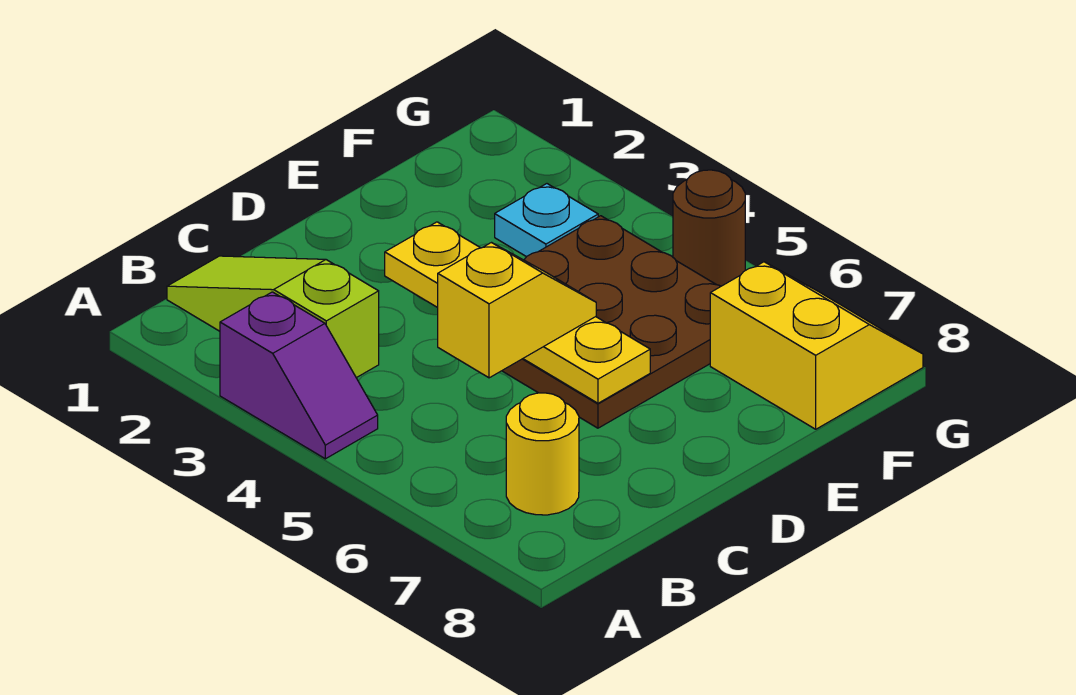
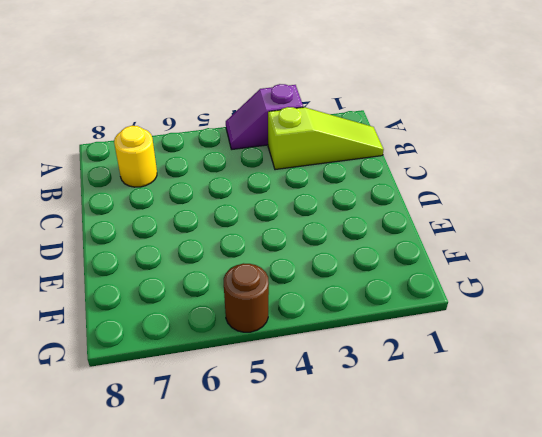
none -> brown 3x3 plate [502,216,721,428]
none -> cyan 1x1 plate [495,184,598,257]

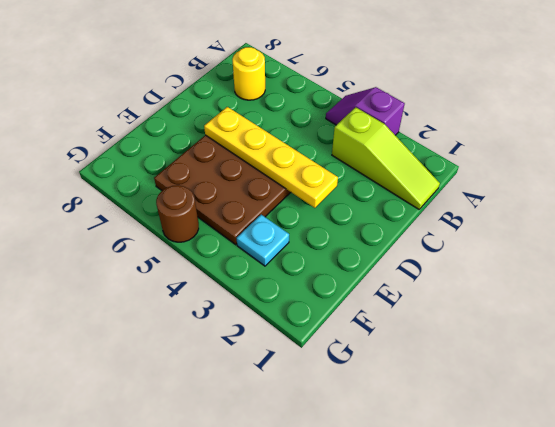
none -> yellow 2x2 slope [710,262,923,429]
none -> yellow 1x2 slope [438,243,596,378]

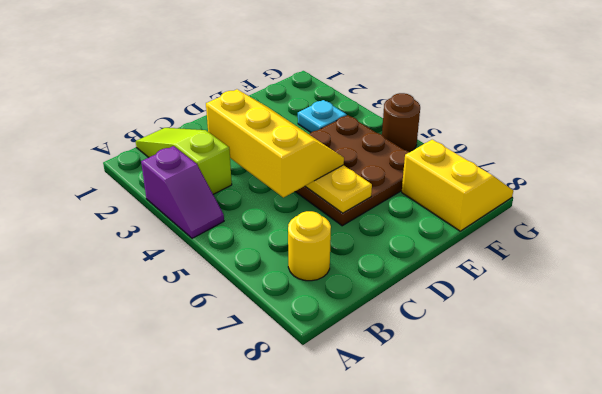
yellow 2x3 slope [206,89,344,197] -> yellow 1x2 slope [438,243,596,378]

